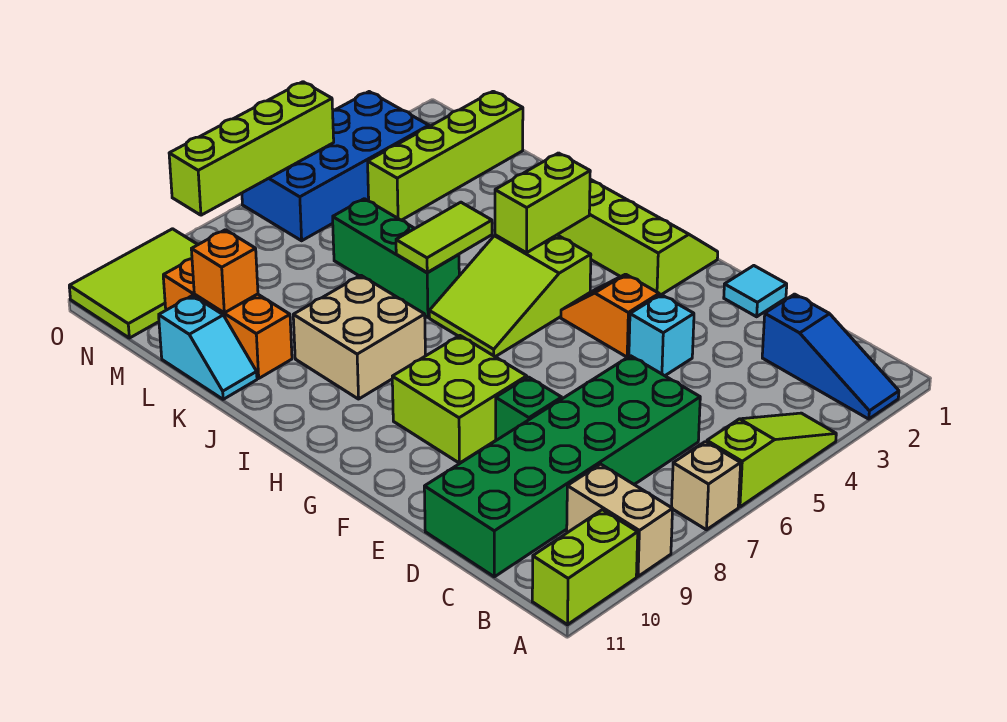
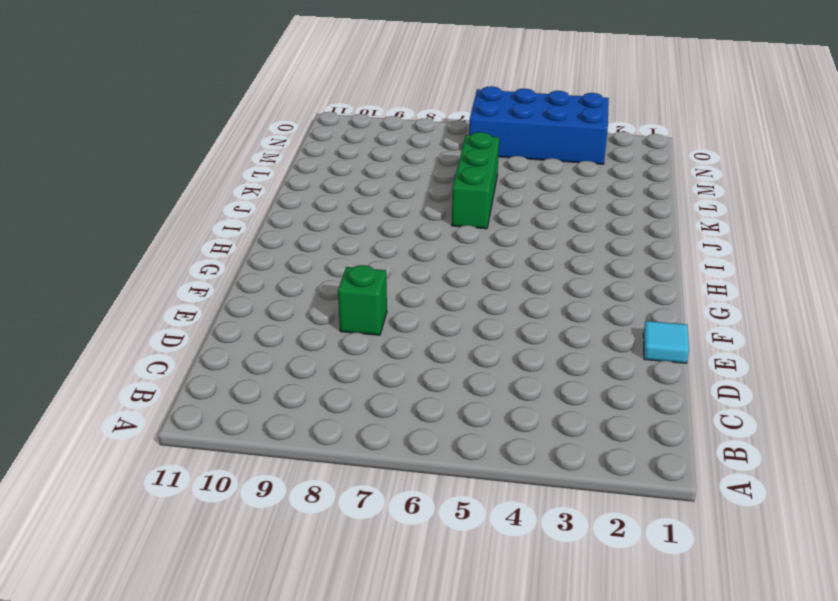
none -> blue 1x3 slope [762,294,899,419]
none -> lime 1x3 slope [707,413,836,507]
none -> tan 1x1 brick [672,442,741,530]

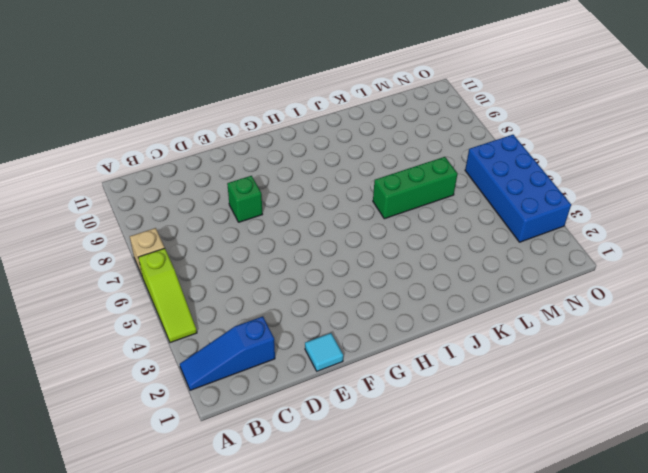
none -> tan 1x2 brick [567,464,673,576]
none -> lime 1x2 brick [532,510,638,625]
none -> green 2x6 brick [424,356,700,577]

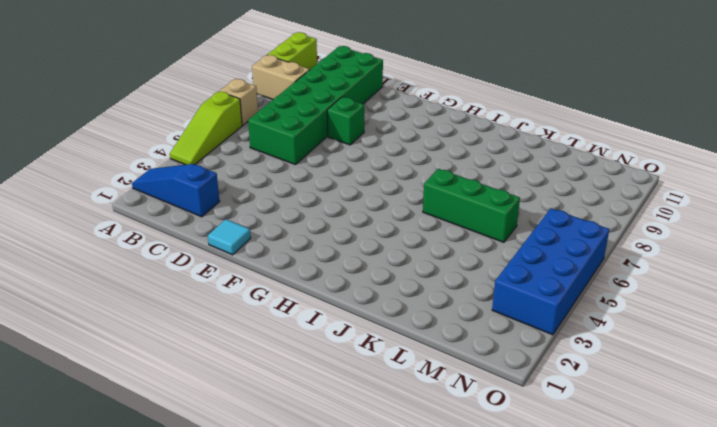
none -> cyan 1x1 brick [629,295,694,376]
none -> orange 1x2 slope [561,274,659,357]
none -> lime 2x2 brick [392,336,527,463]

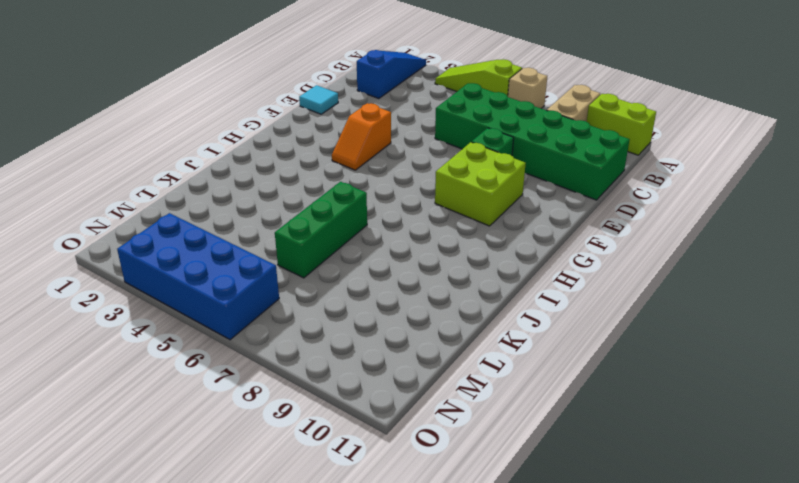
none -> cyan 1x1 brick [629,295,694,376]
none -> lime 2x3 slope [559,179,718,295]
none -> lime 2x3 slope [429,235,591,357]

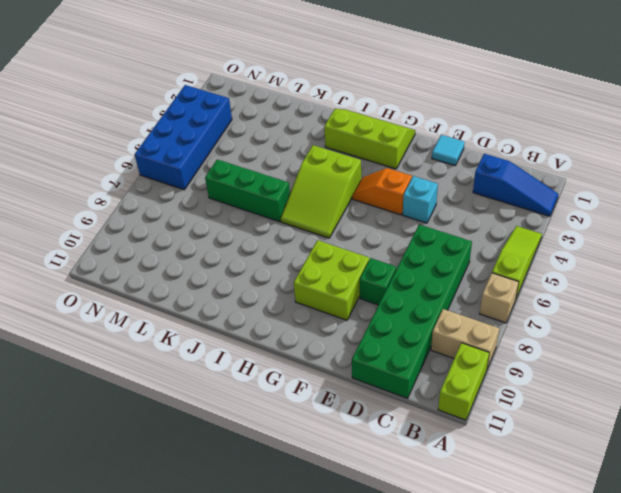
none -> tan 2x2 brick [293,275,425,399]
none -> orange 1x3 brick [163,259,292,378]
none -> cyan 1x2 slope [159,296,257,399]

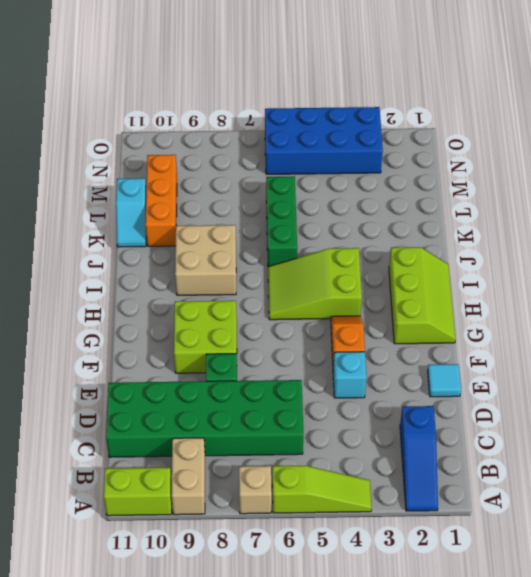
none -> lime 1x4 brick [368,91,523,220]
none -> lime 2x3 tile [69,229,198,338]
none -> lime 1x2 brick [495,153,590,253]

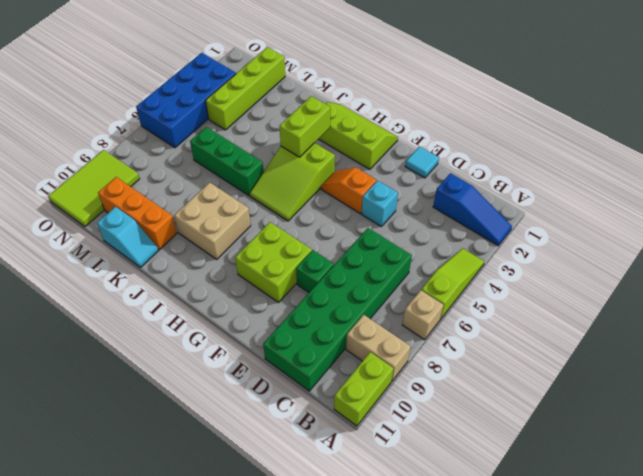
none -> lime 1x2 tile [396,202,492,273]
none -> orange 1x1 brick [191,230,258,313]
none -> lime 1x4 brick [169,82,334,215]

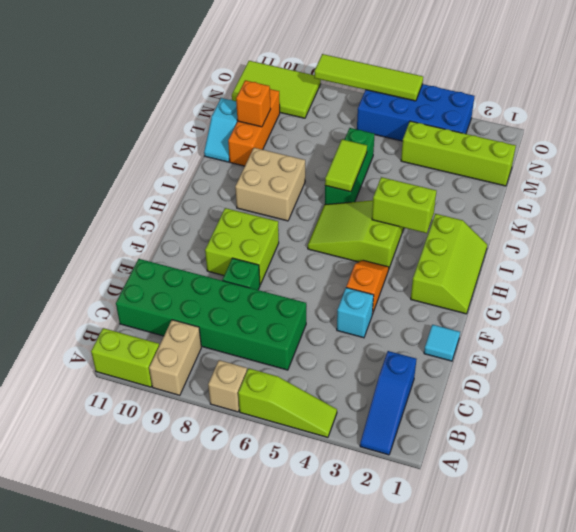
lime 1x2 tile [325,139,367,192] -> lime 1x2 tile turned to [396,202,492,273]
lime 1x4 tile [314,54,423,101] -> lime 1x4 brick [169,82,334,215]

